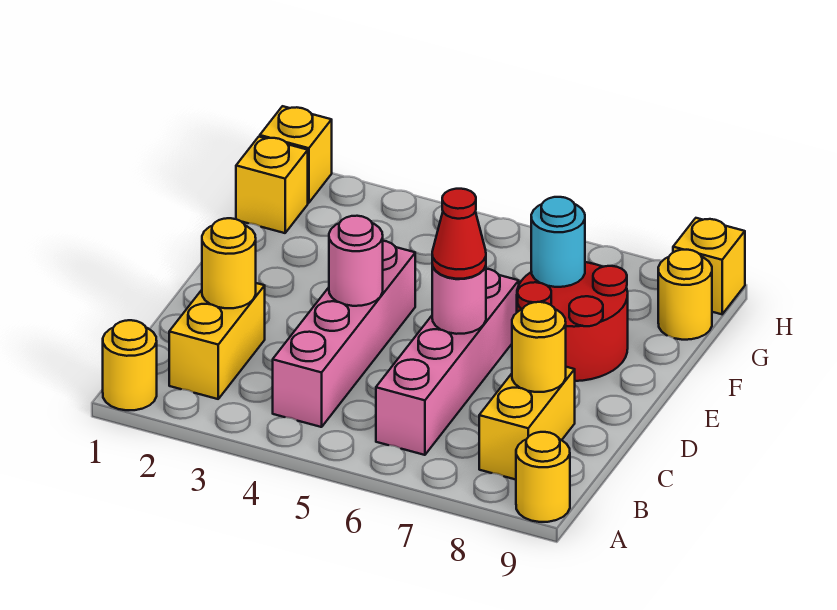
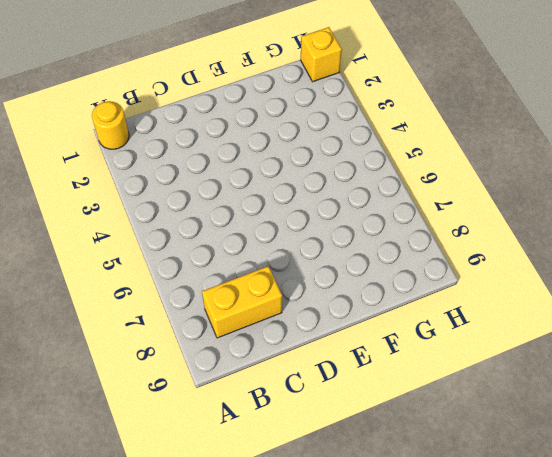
none -> yellow 1x1 round brick [516,432,570,522]
none -> yellow 1x2 brick [169,283,265,399]
none -> pink 1x4 brick [273,241,415,427]

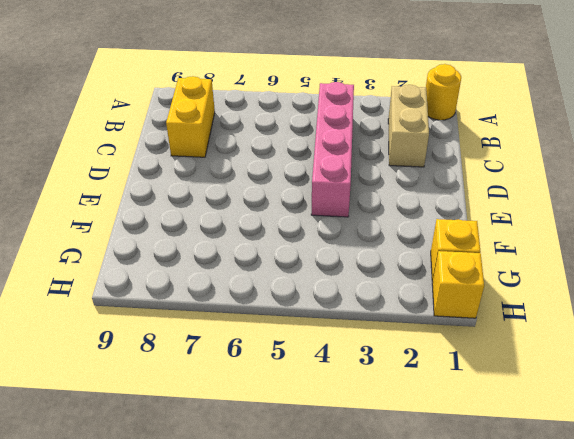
tan 1x2 brick [388,85,429,167] -> yellow 1x2 brick [169,283,265,399]
none -> yellow 1x1 round brick [516,432,570,522]
none -> pink 1x4 brick [376,269,519,455]
none -> red 2x2 round brick [517,262,628,381]

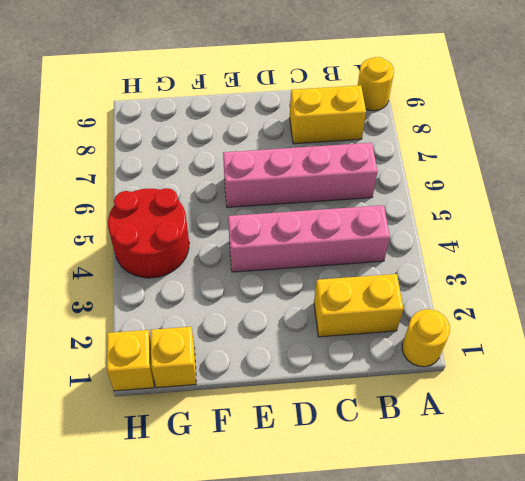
red 2x2 round brick [108,188,189,278] -> red 2x2 round brick moved to [517,262,628,381]
none -> yellow 1x1 round brick [658,250,712,340]
none -> yellow 1x1 brick [673,218,745,314]
none -> yellow 1x1 round brick [202,218,256,308]

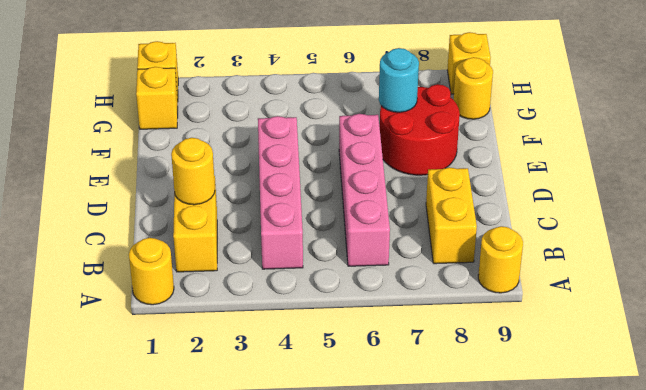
none -> yellow 1x1 round brick [512,302,566,392]
none -> pink 1x1 round brick [329,216,383,306]
none -> pink 1x1 round brick [432,265,486,334]

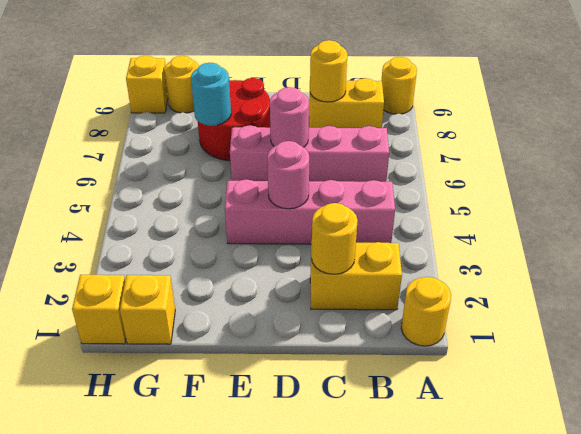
none -> red 1x1 cone [432,189,486,279]

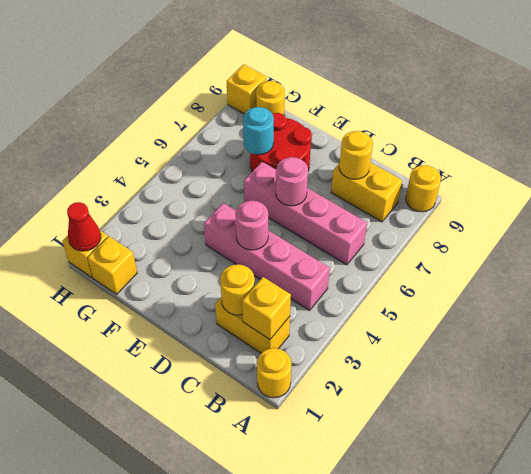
yellow 1x1 brick [242,277,291,339] -> none
red 1x1 cone [67,202,101,251] -> red 1x1 cone moved to [432,189,486,279]

